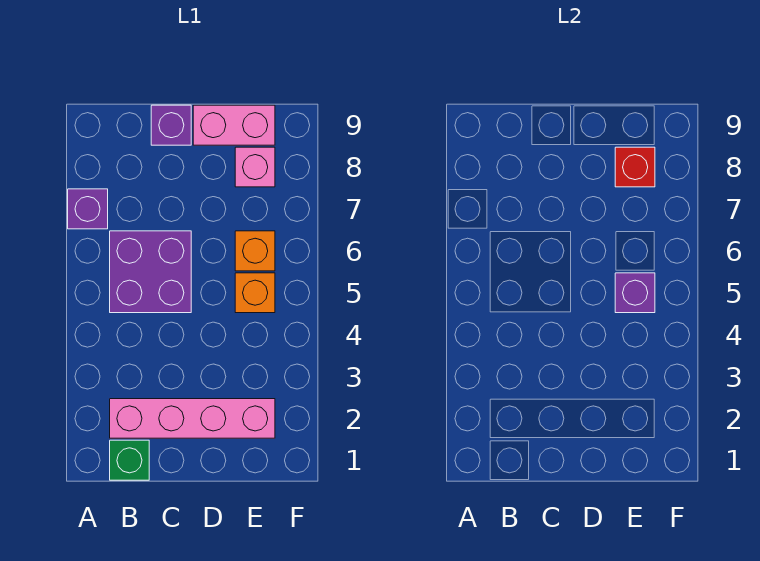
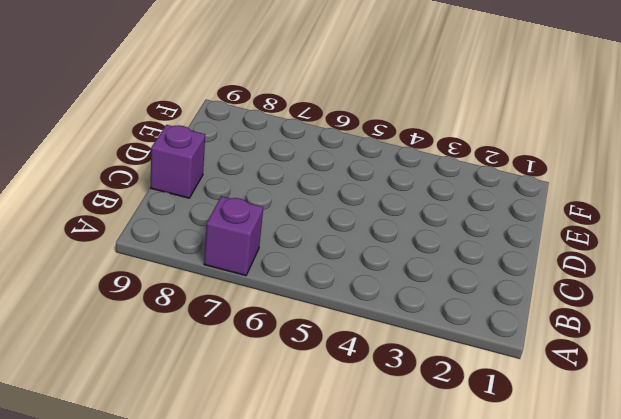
none -> green 1x1 brick [110,440,149,480]
none -> pink 1x4 brick [110,399,275,438]

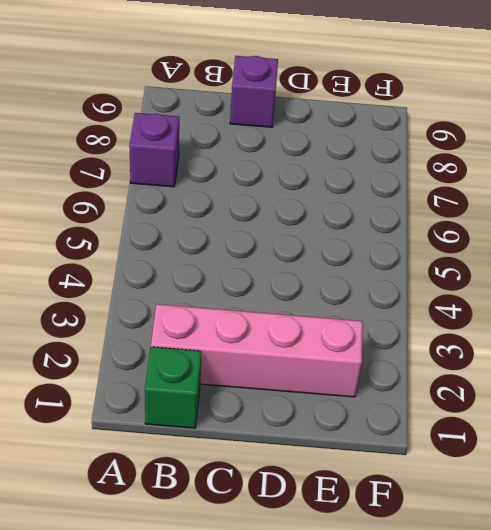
none -> purple 2x2 brick [110,231,191,313]
none -> pink 1x2 brick [193,105,275,145]

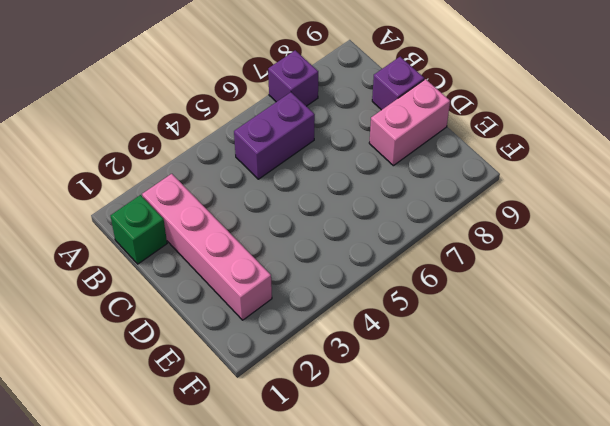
purple 1x2 brick [234,92,315,179] -> purple 2x2 brick [110,231,191,313]
pink 1x2 brick [369,79,450,166] -> pink 1x2 brick turned to [193,105,275,145]
none -> orange 1x1 brick [235,273,275,313]
none -> orange 1x1 brick [235,231,275,271]

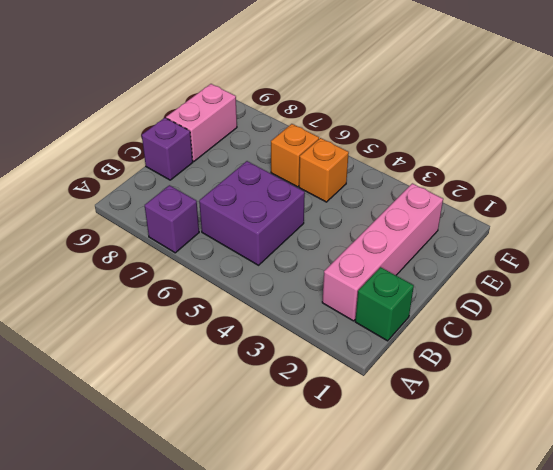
none -> pink 1x1 brick [235,147,275,187]
none -> purple 1x1 brick [615,273,655,313]

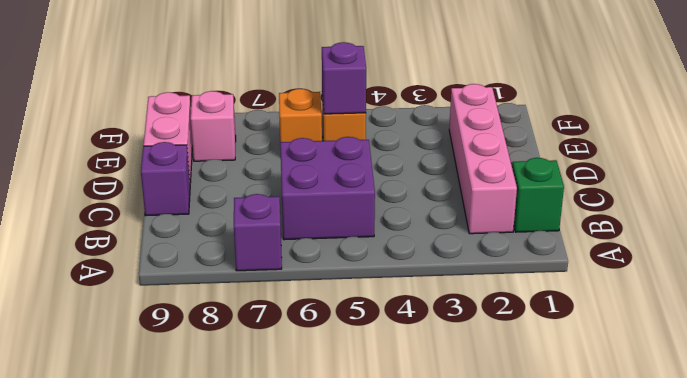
none -> red 1x1 brick [615,147,655,187]

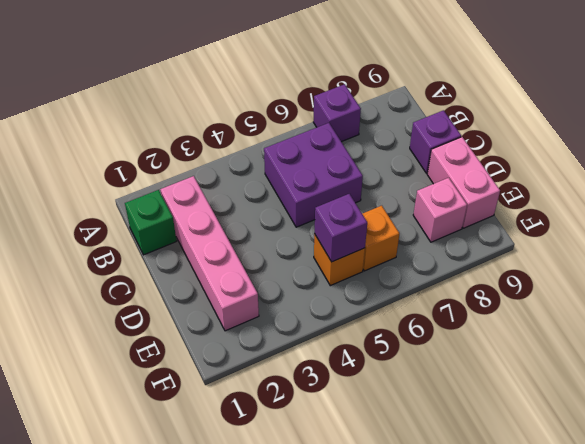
none -> red 1x1 brick [615,147,655,187]

